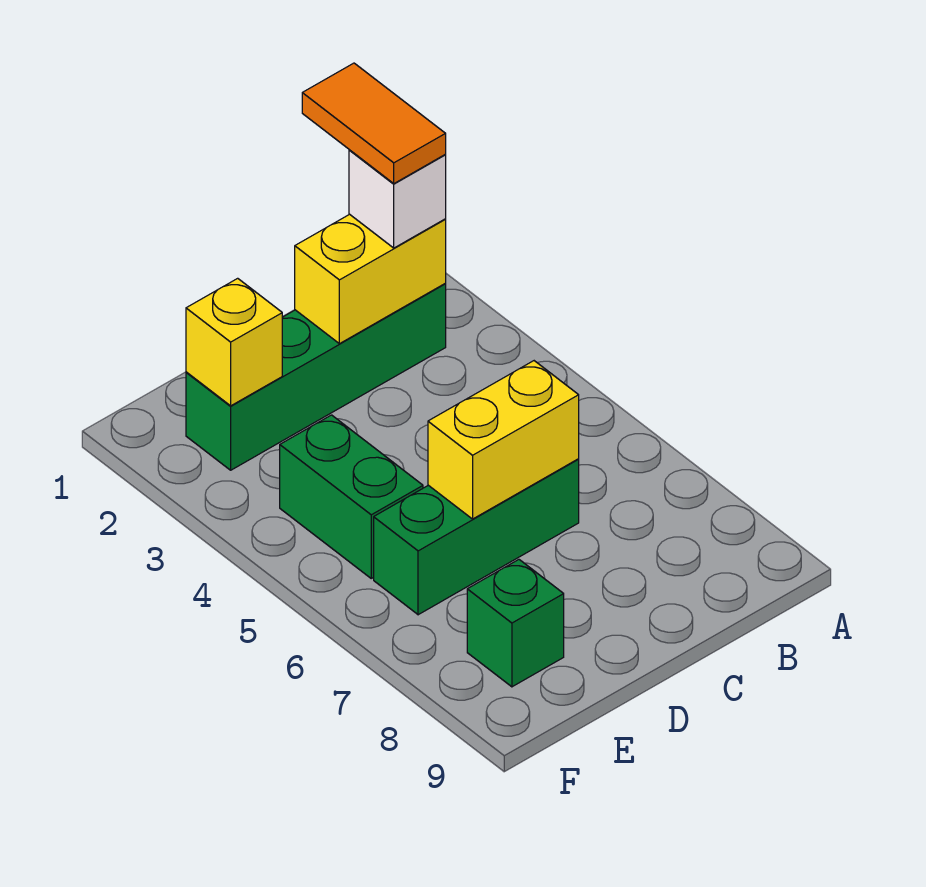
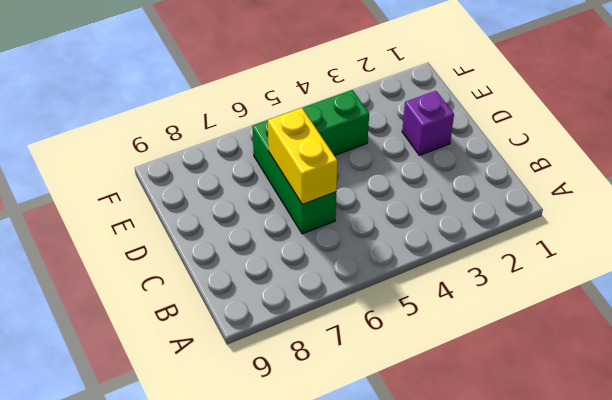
purple 1x1 brick [402,91,454,155] -> green 1x4 brick [186,284,446,470]
none -> green 1x1 brick [467,560,564,687]
none -> yellow 1x2 brick [295,214,446,344]

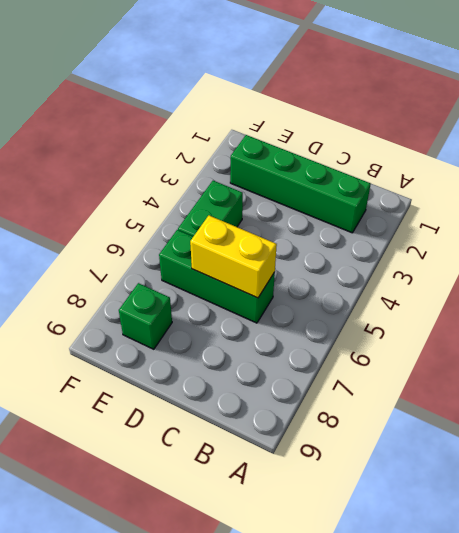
none -> yellow 1x2 brick [295,214,446,344]
none -> yellow 1x1 brick [186,278,282,406]

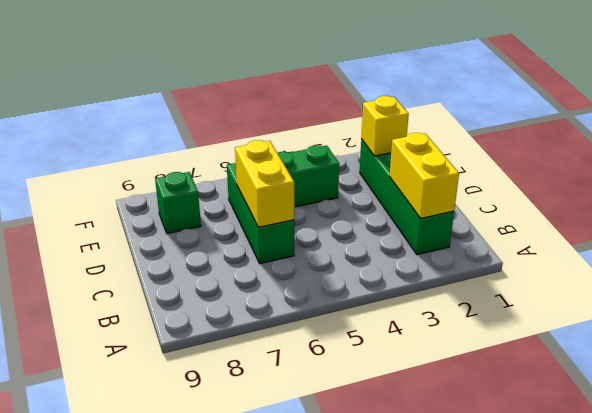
none -> white 1x1 brick [349,150,446,248]
none -> orange 1x2 tile [302,63,446,183]

